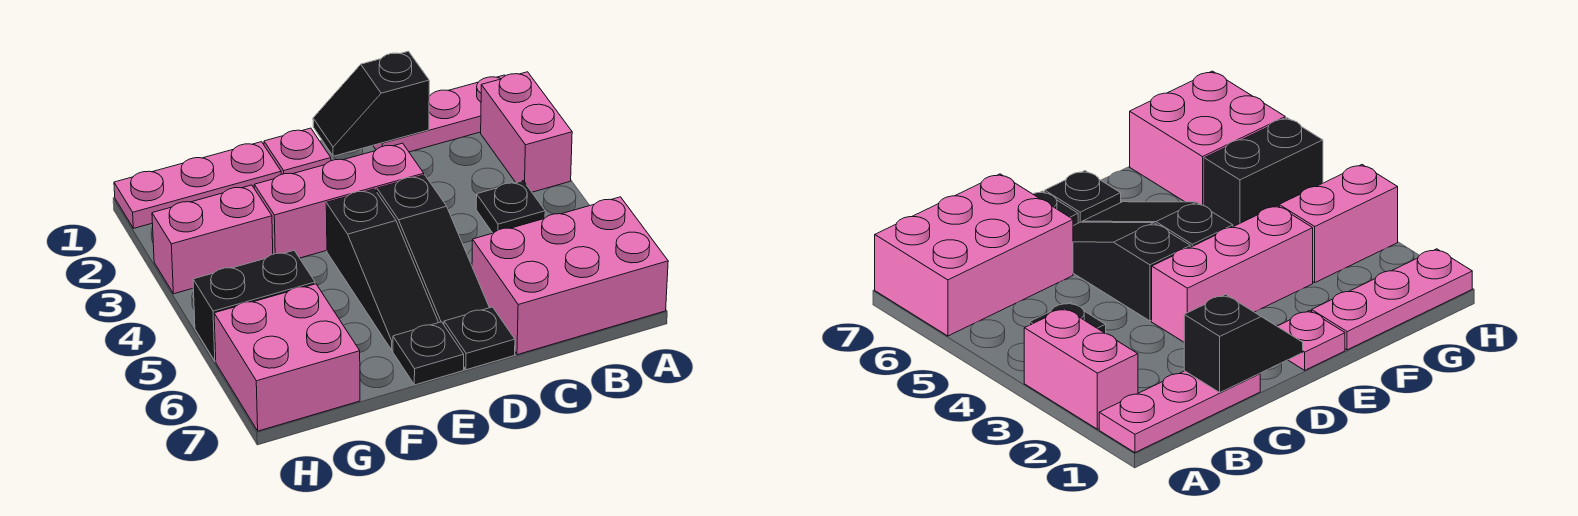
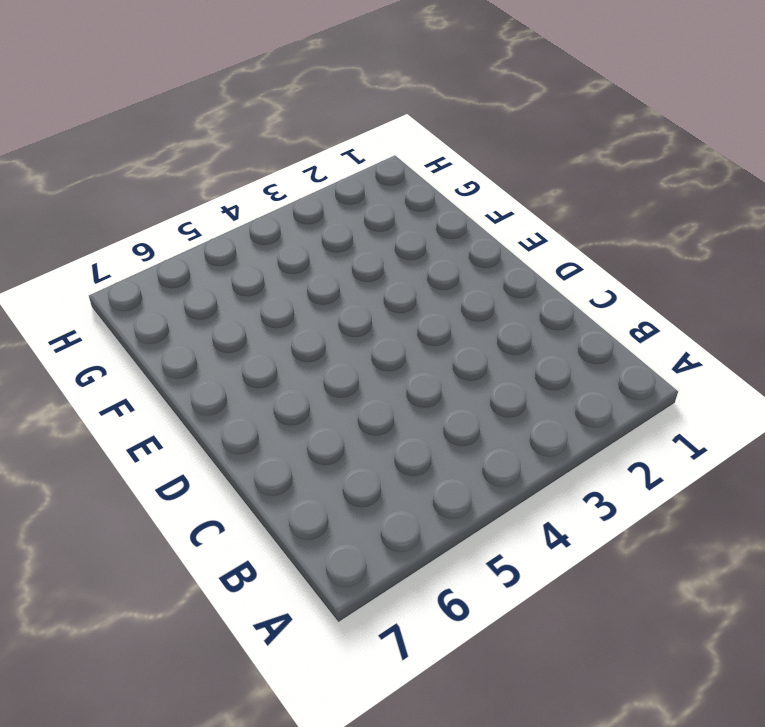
none -> pink 1x3 plate [373,75,505,152]
none -> pink 1x2 brick [481,72,572,192]
none -> pink 2x3 brick [472,197,668,355]

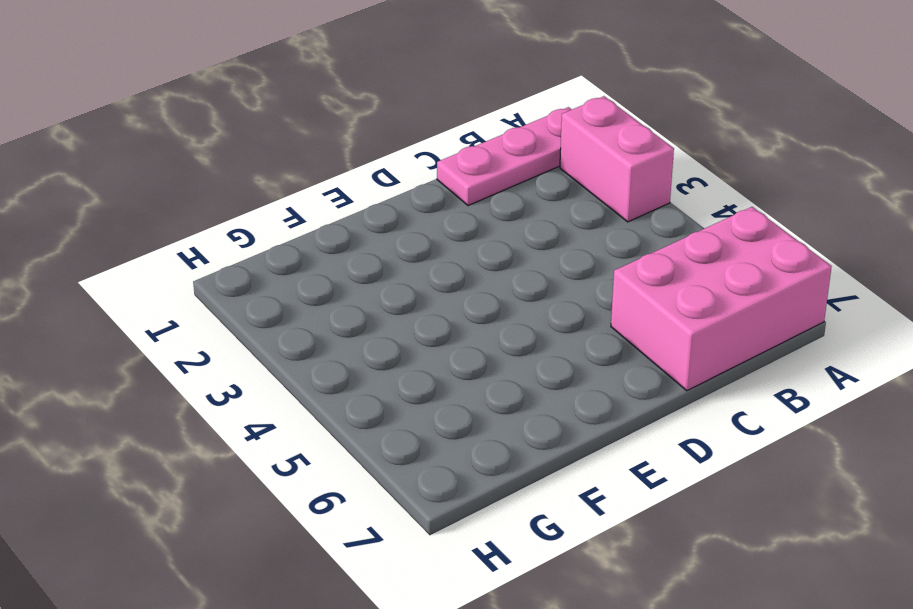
none -> black 1x1 plate [476,181,545,233]
none -> pink 1x3 brick [254,143,424,258]
none -> black 1x3 slope [377,175,489,324]

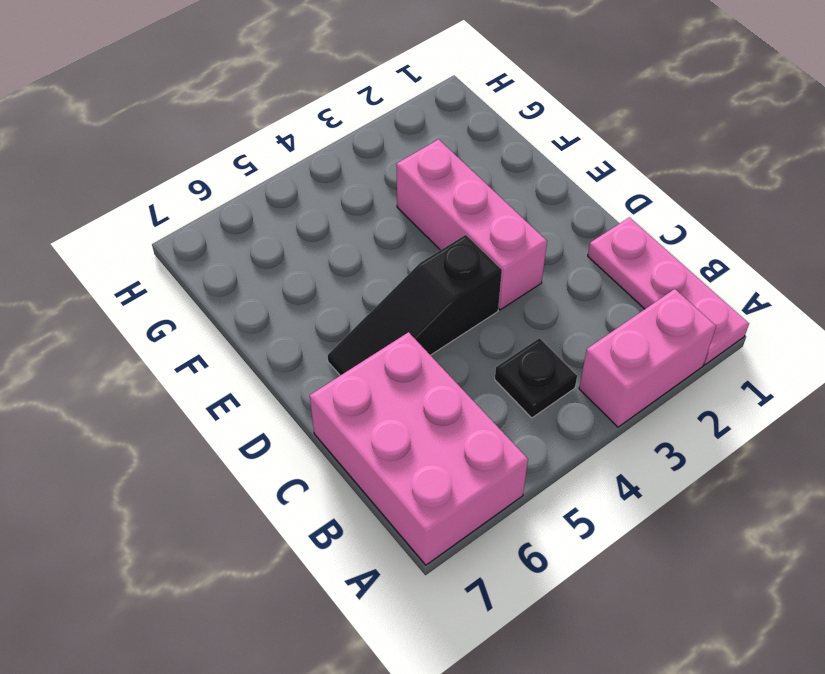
none -> black 1x1 plate [444,307,515,370]
none -> pink 1x1 plate [264,128,331,174]
none -> black 1x3 slope [326,189,439,350]

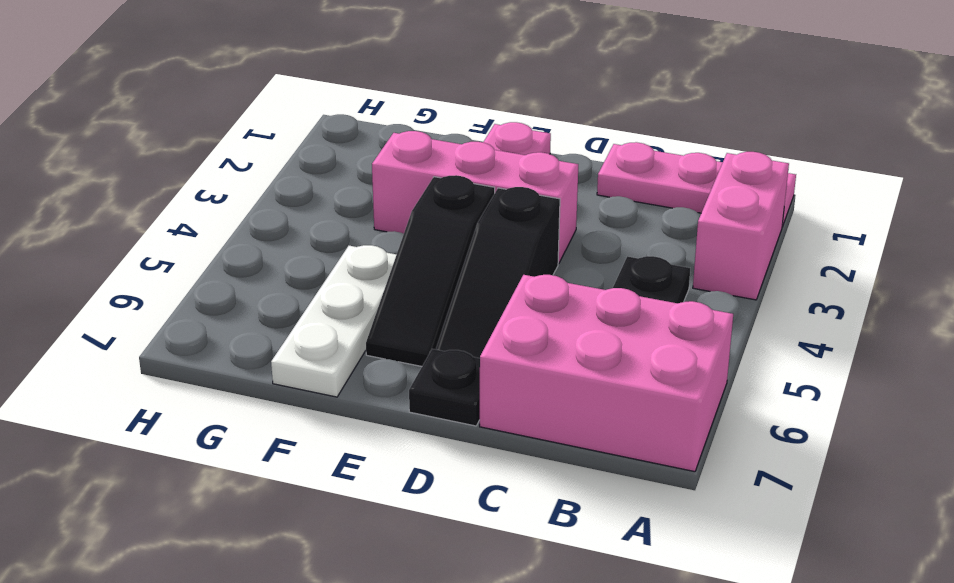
white 1x3 plate [271,245,397,397] -> none
none -> black 1x1 plate [393,322,464,385]
none -> pink 1x3 plate [114,142,281,228]
none -> pink 1x2 brick [152,185,273,294]

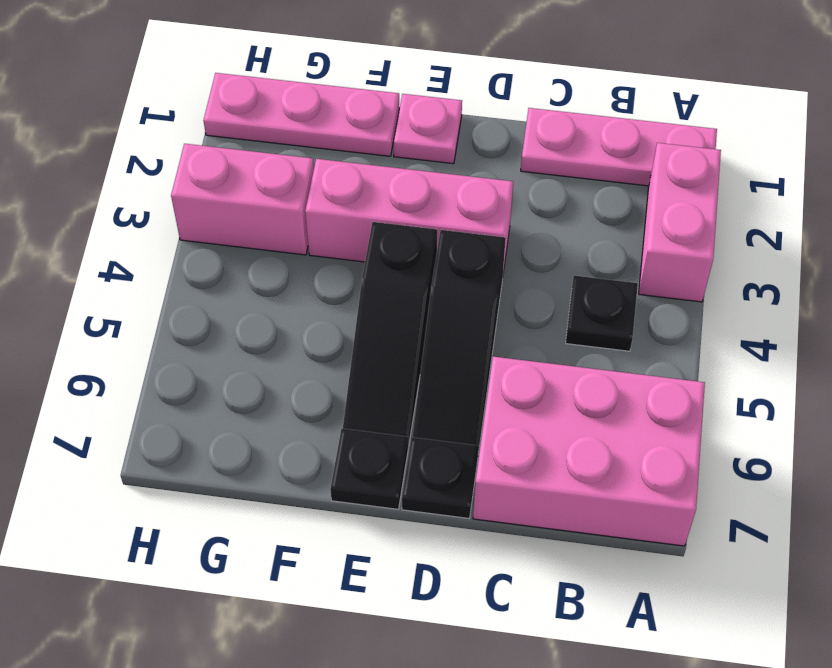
none -> black 1x2 brick [193,251,315,361]
none -> pink 2x2 brick [214,284,360,431]
none -> black 1x2 slope [313,51,429,156]

